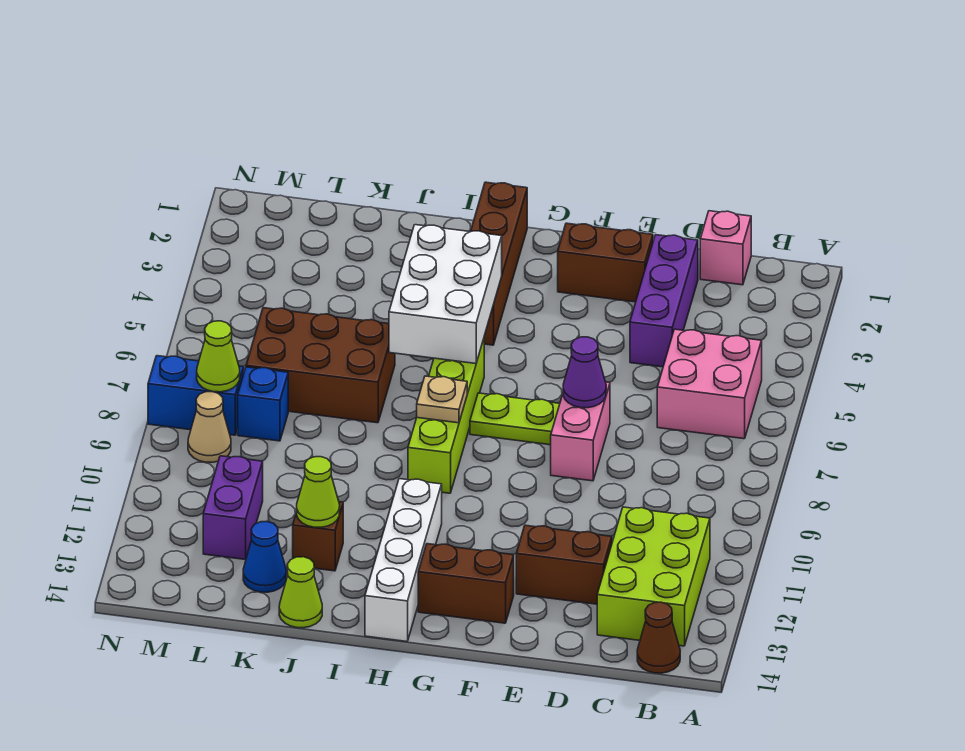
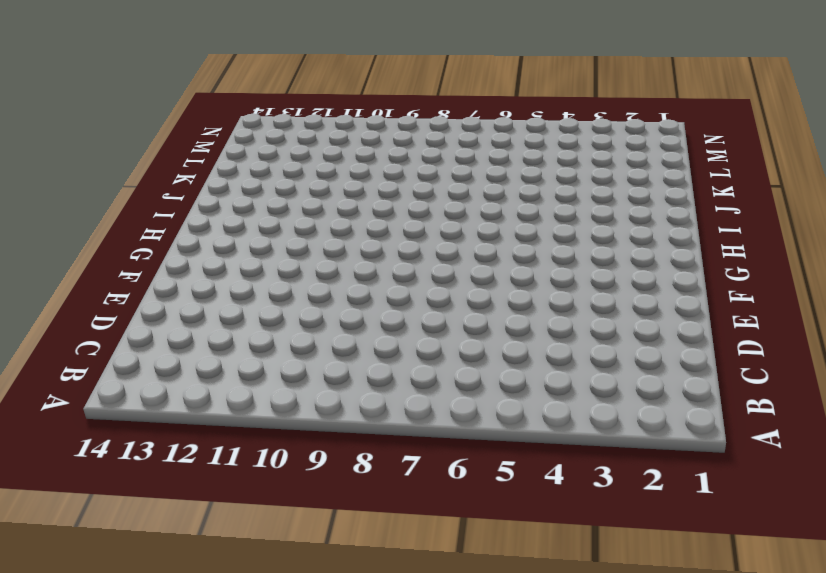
none -> pink 2x2 brick [657,329,762,439]
none -> lime 2x3 brick [597,507,710,646]
none -> brown 1x1 cone [637,602,680,673]

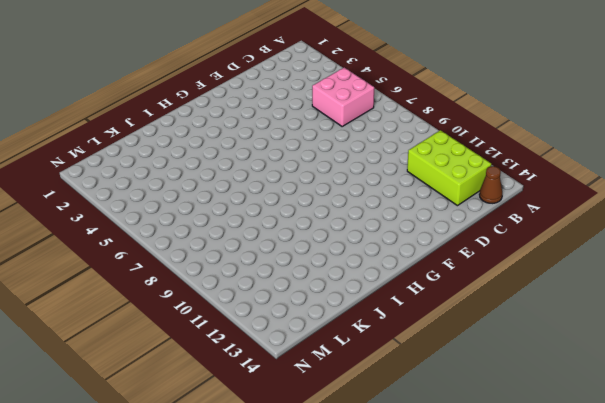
none -> pink 1x1 brick [700,211,751,285]
none -> purple 1x3 brick [630,235,698,367]
none -> brown 1x2 brick [516,525,612,604]

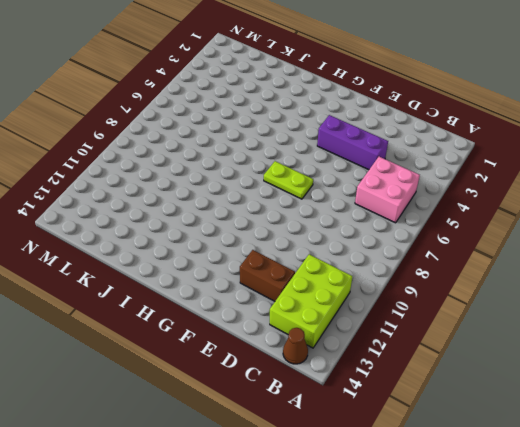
purple 1x3 brick [317,115,388,170] -> purple 1x3 brick turned to [630,235,698,367]
none -> pink 1x1 brick [700,211,751,285]
none -> brown 1x2 brick [558,223,653,302]
none -> pink 1x2 brick [551,382,610,481]

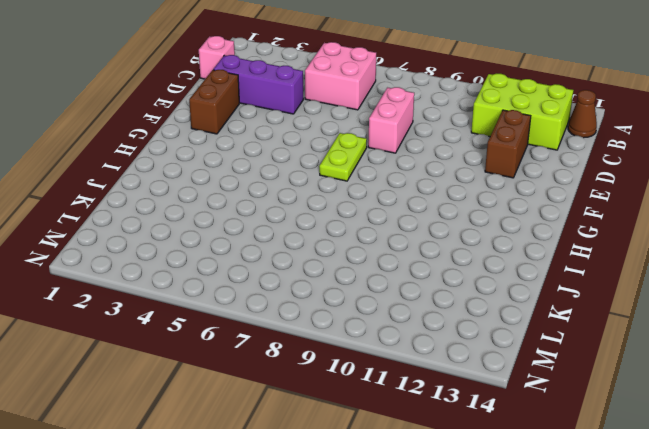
pink 1x2 brick [368,87,414,153] -> pink 1x2 brick turned to [551,382,610,481]
none -> brown 1x2 brick [418,544,514,623]
none -> brown 1x4 brick [471,182,527,345]
none -> lime 1x4 brick [408,339,484,493]

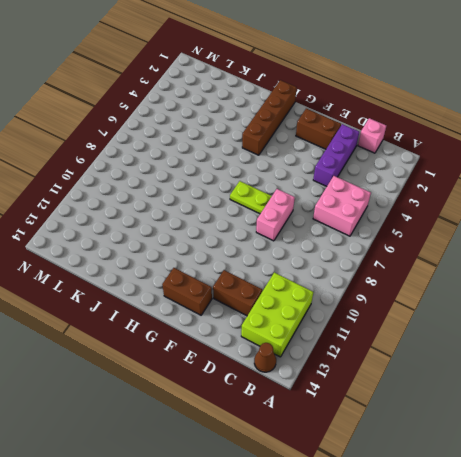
none -> lime 1x4 brick [408,339,484,493]
none -> white 1x4 brick [365,479,442,642]
none -> brown 2x3 brick [246,308,395,423]

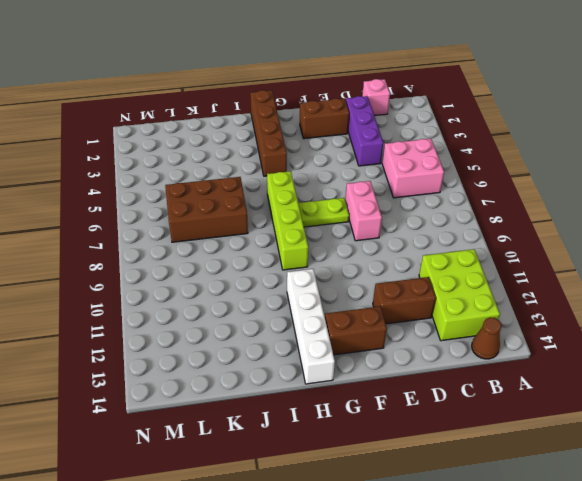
none -> brown 1x1 brick [293,502,343,571]
none -> lime 1x1 cone [279,557,322,628]
none -> blue 1x1 cone [243,521,286,592]

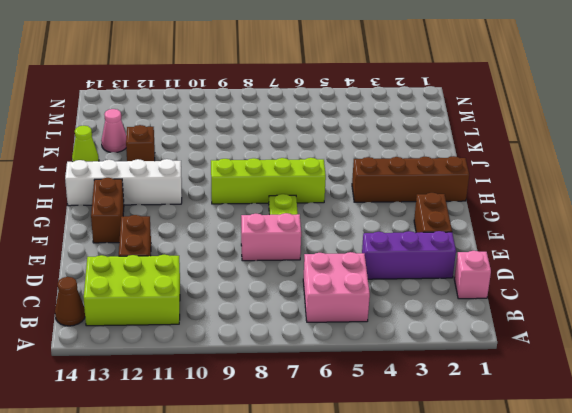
pink 1x1 cone [101,109,126,152] -> blue 1x1 cone [243,521,286,592]
none -> brown 2x3 brick [246,308,395,423]
none -> blue 1x1 brick [238,367,288,441]
none -> purple 1x2 brick [203,456,263,560]

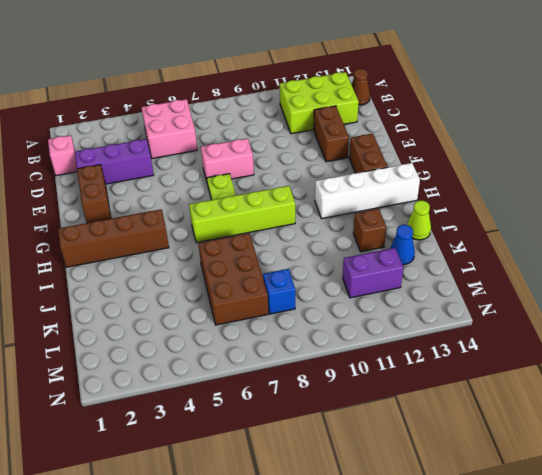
none -> blue 1x2 brick [148,356,244,435]
none -> tan 1x1 cone [188,392,231,462]
none -> purple 1x1 cone [563,337,606,408]

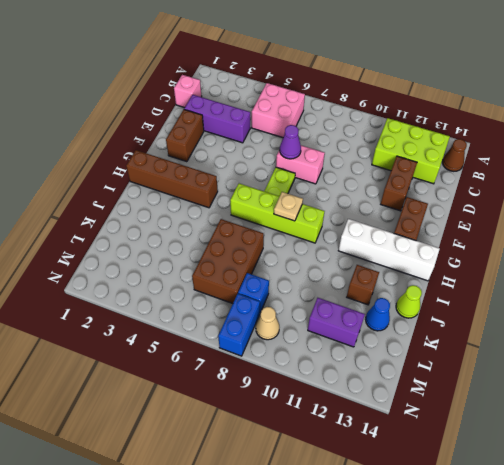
none -> white 2x3 brick [389,225,502,364]
none -> lime 1x1 cone [297,457,340,527]
none -> lime 1x1 cone [197,321,240,392]

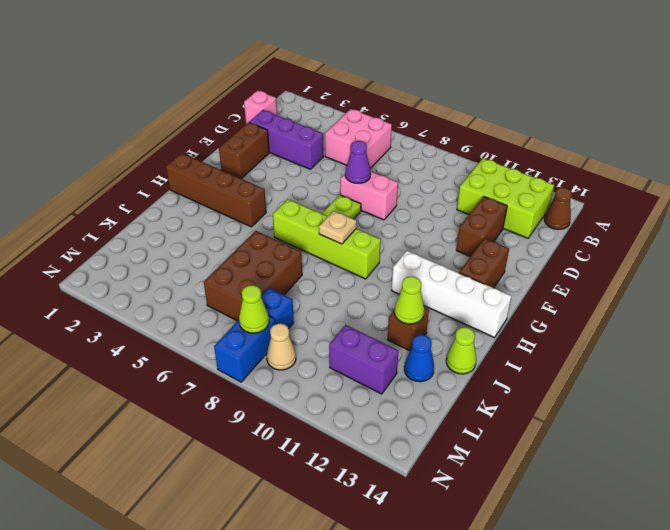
none -> white 2x3 brick [389,225,502,364]

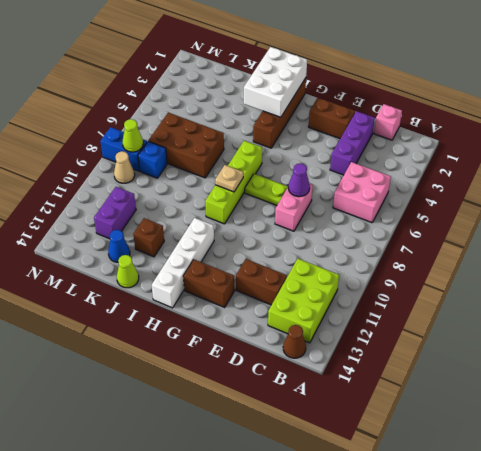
white 2x3 brick [244,47,307,117] -> white 2x3 brick moved to [389,225,502,364]
none -> lime 1x1 cone [297,457,340,527]

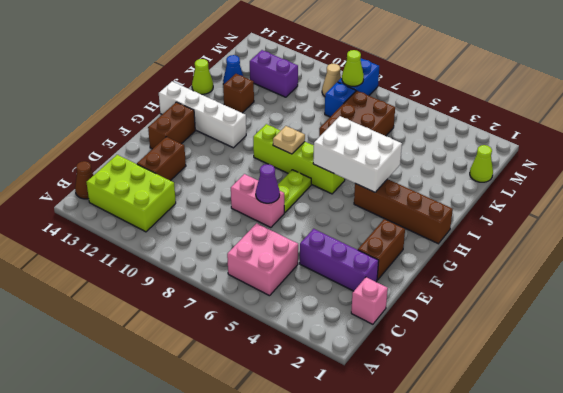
lime 1x1 cone [470,145,493,182] -> lime 1x1 cone moved to [297,457,340,527]

